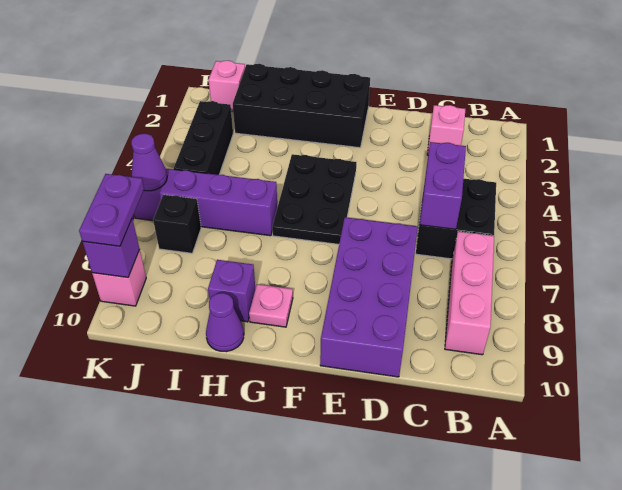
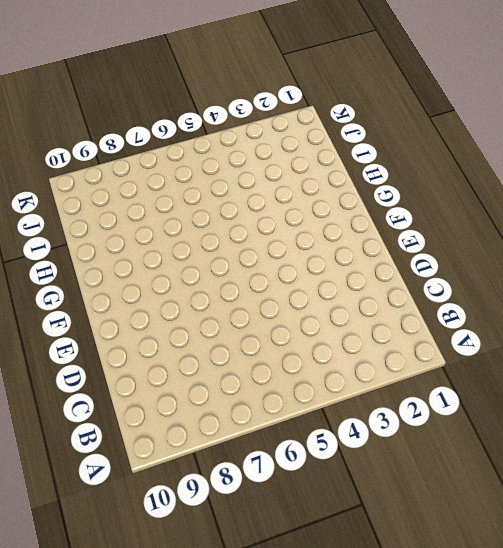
none -> black 2x2 brick [416,179,496,259]
none -> pink 1x3 brick [445,231,494,355]
none -> pink 1x1 brick [427,105,465,155]

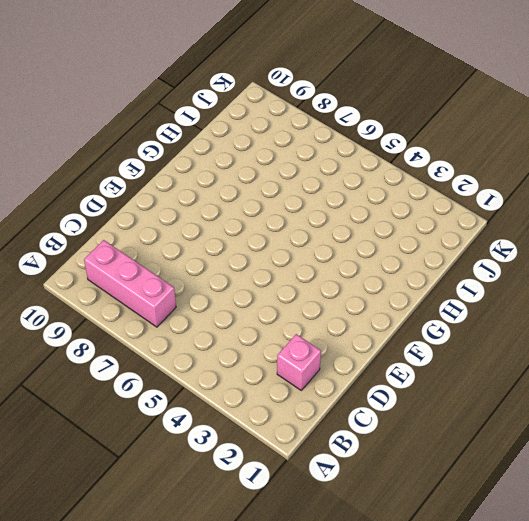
none -> black 2x2 brick [416,179,496,259]
none -> purple 2x4 brick [320,217,418,377]
none -> black 2x4 brick [233,64,370,148]

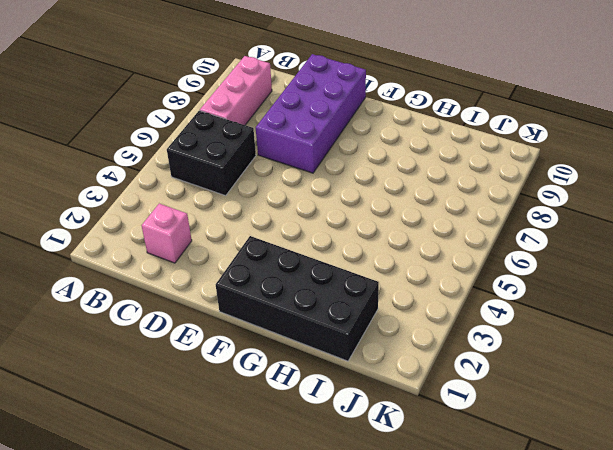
none -> black 2x3 plate [272,154,356,244]
none -> pink 1x1 plate [249,284,293,327]
none -> purple 1x4 brick [134,169,277,236]

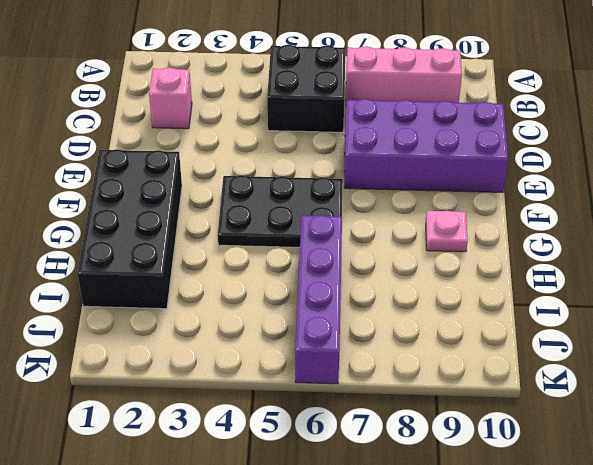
none -> purple 1x1 brick [208,260,255,322]
none -> purple 1x1 cone [206,293,244,352]
none -> pink 1x1 brick [209,60,245,111]

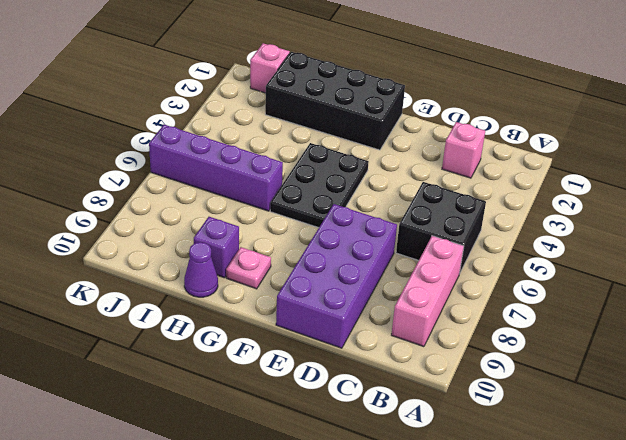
none -> black 1x3 brick [174,101,233,175]
none -> black 1x1 brick [153,195,201,253]
none -> pink 1x1 brick [92,250,146,306]

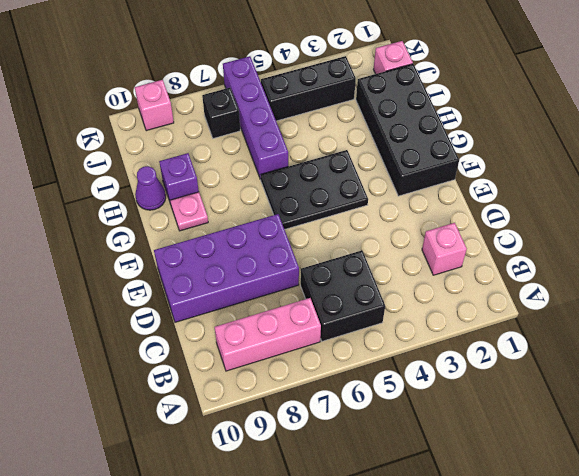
none -> purple 1x2 brick [420,142,466,229]
none -> purple 1x1 cone [131,134,167,191]
none -> purple 1x1 brick [83,219,140,277]

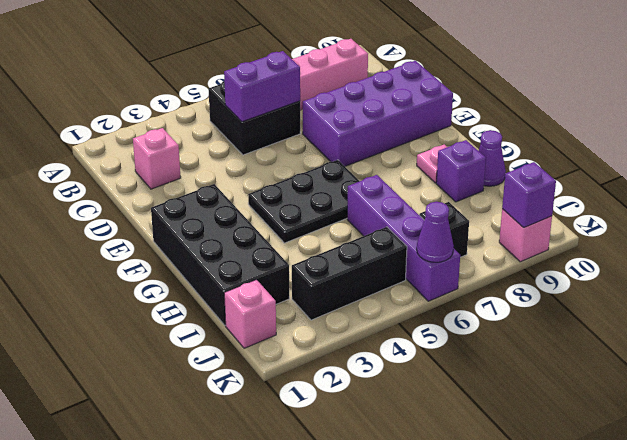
none -> purple 1x2 plate [79,174,144,246]

